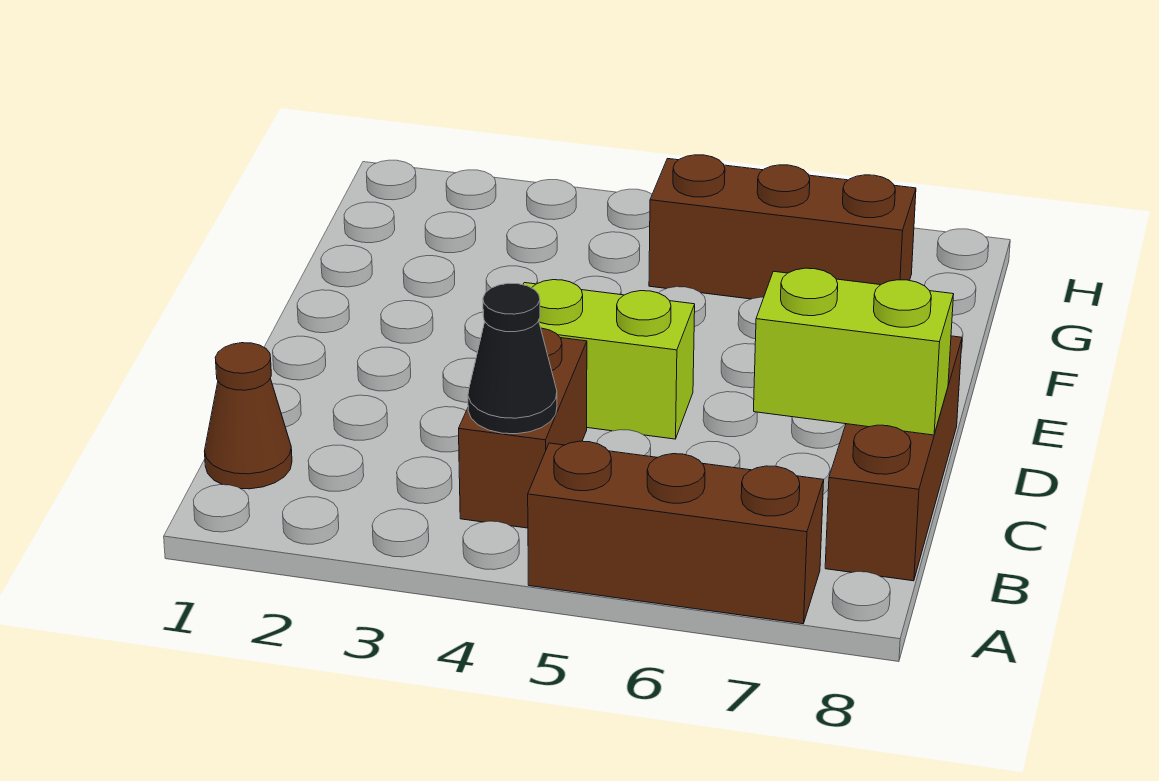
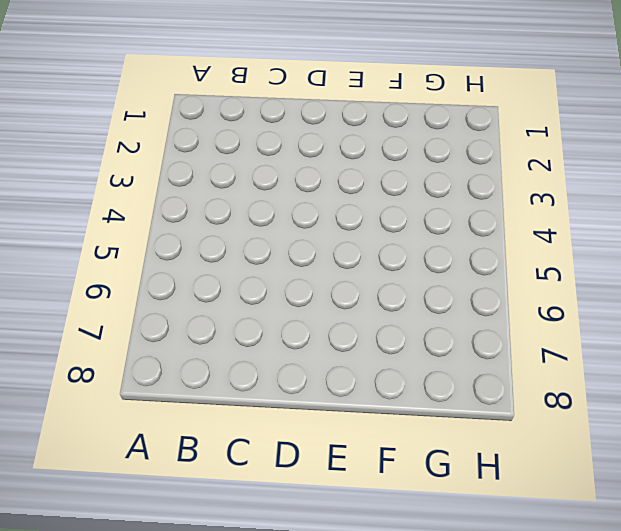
none -> brown 1x3 brick [528,441,824,624]
none -> brown 1x1 cone [204,343,292,489]

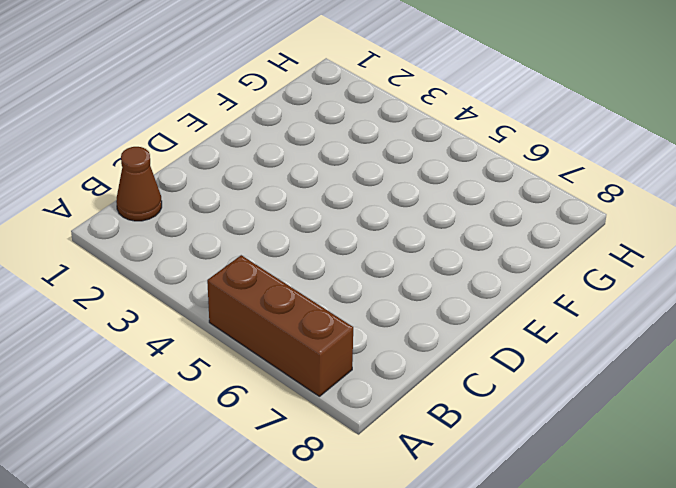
none -> brown 1x2 brick [459,328,587,528]
none -> brown 1x3 brick [825,336,962,581]

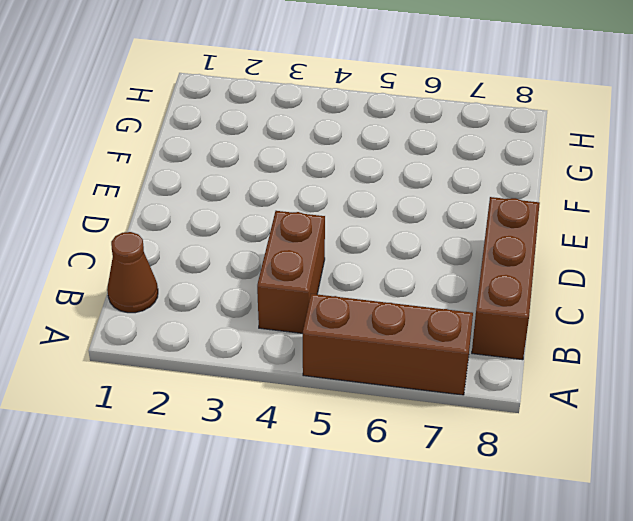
none -> lime 1x2 brick [523,280,695,439]
none -> brown 1x3 brick [649,155,916,299]

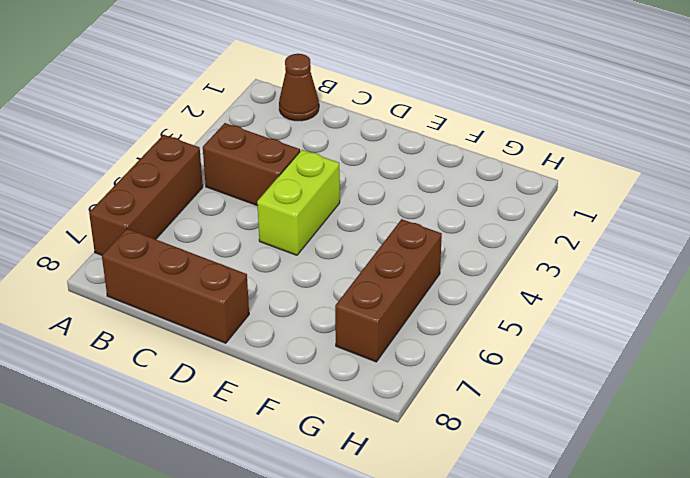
none -> black 1x1 cone [468,283,557,434]
none -> lime 1x2 brick [754,268,954,435]

